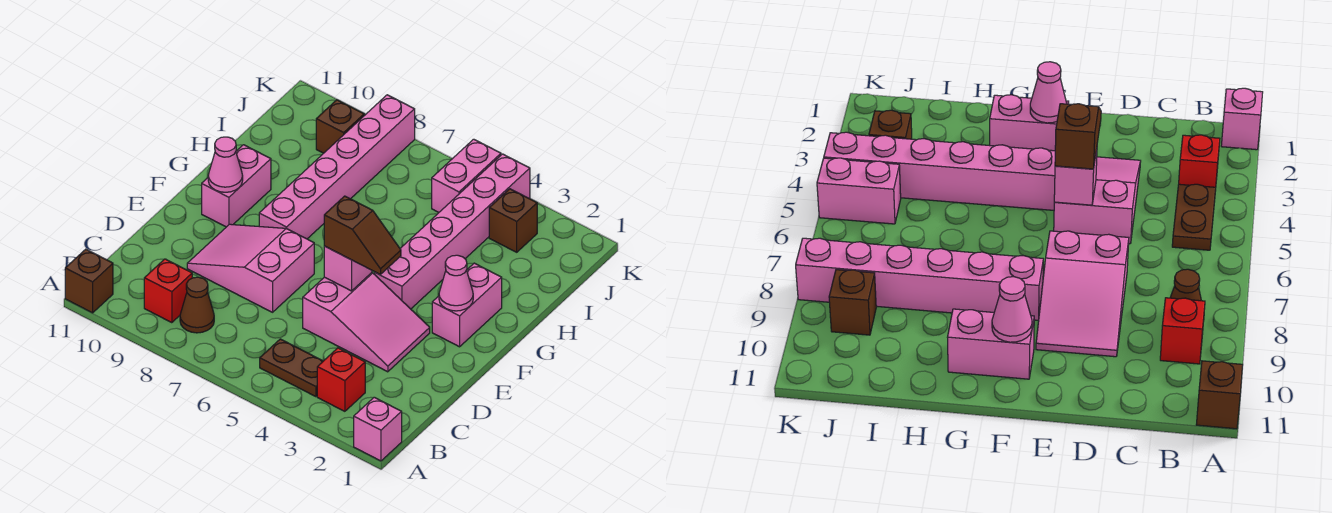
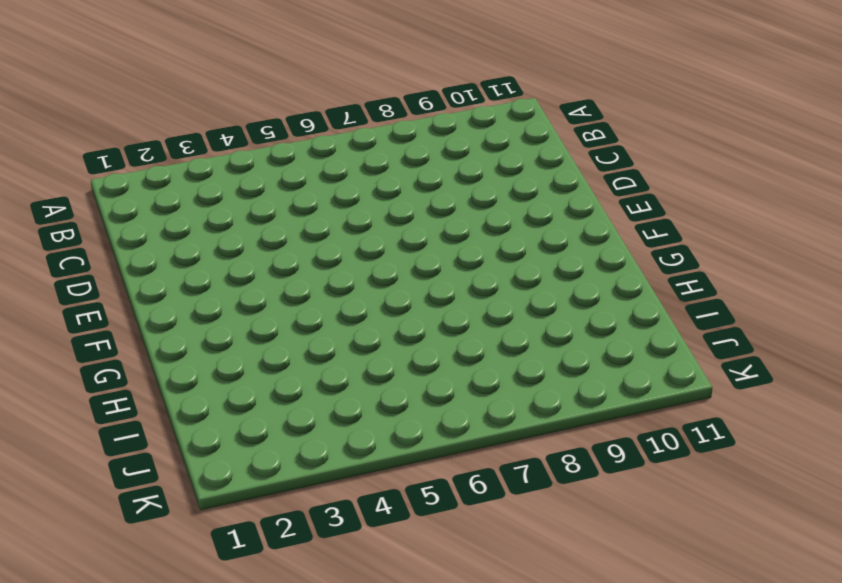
none -> pink 1x1 brick [354,397,402,461]
none -> brown 1x1 brick [65,249,113,313]
none -> red 1x1 brick [317,348,365,411]

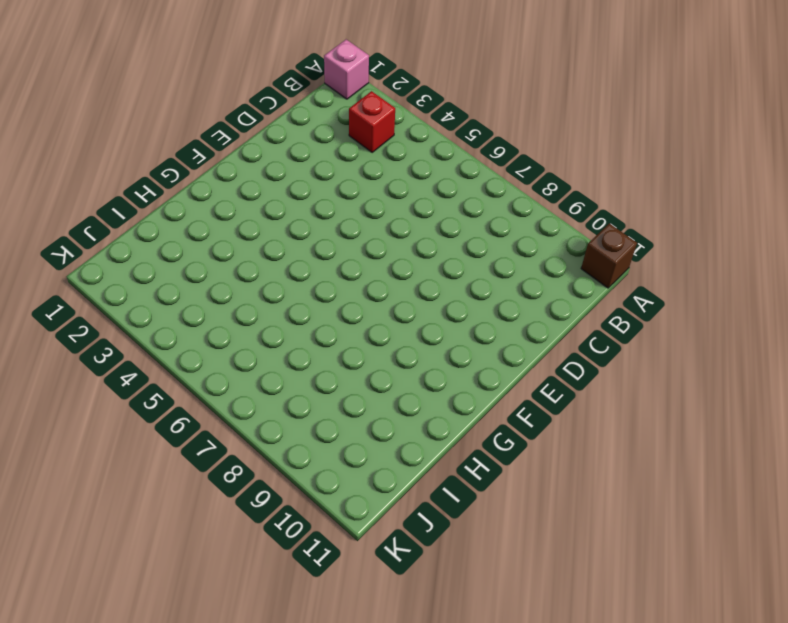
none -> brown 1x2 plate [260,339,323,397]
none -> brown 1x1 cone [180,277,214,333]
none -> red 1x1 brick [144,259,192,323]

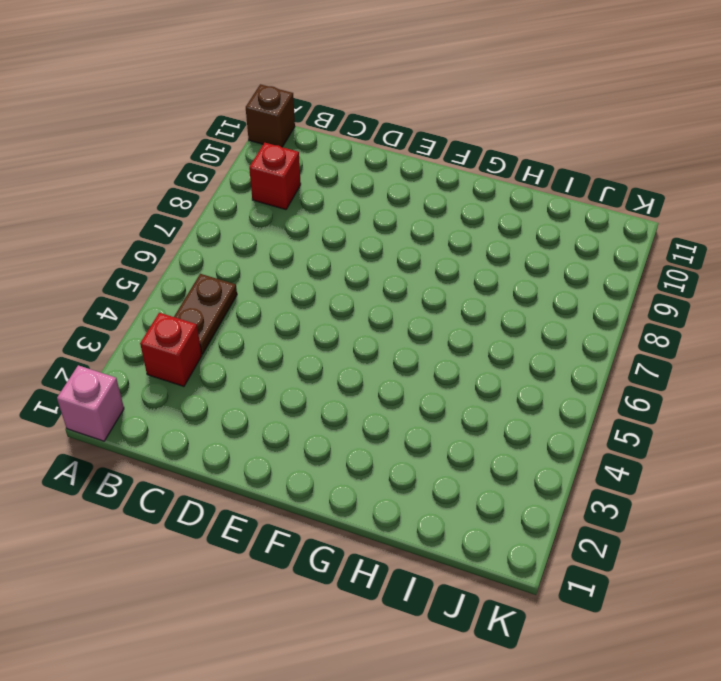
none -> brown 1x1 cone [180,277,214,333]
none -> pink 2x3 slope [303,273,430,372]
none -> pink 2x3 slope [187,224,314,312]

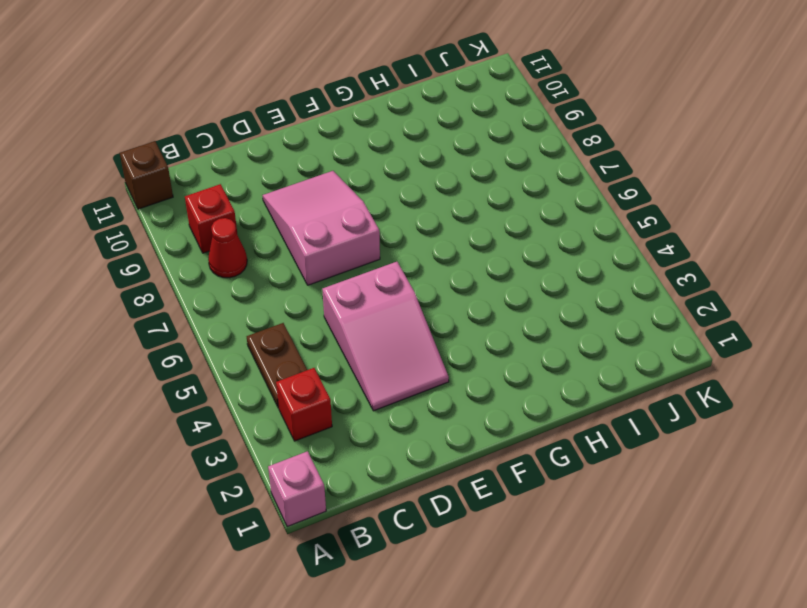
red 1x1 cone [208,218,247,278] -> brown 1x1 cone [180,277,214,333]
none -> pink 1x2 brick [432,263,502,347]
none -> pink 1x6 brick [375,154,530,309]
none -> pink 1x6 brick [259,95,415,239]

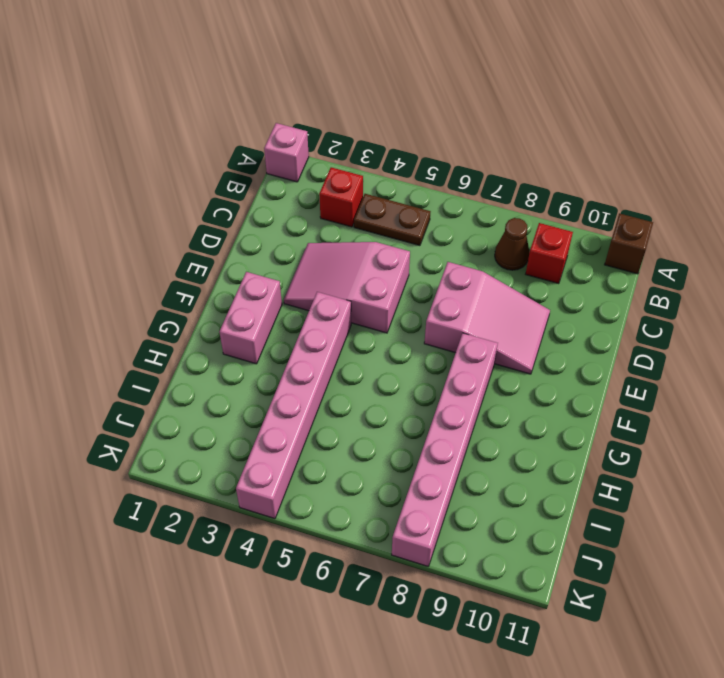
none -> pink 1x2 brick [202,145,271,227]
none -> brown 1x1 brick [489,189,537,252]
none -> pink 1x2 brick [432,139,501,212]

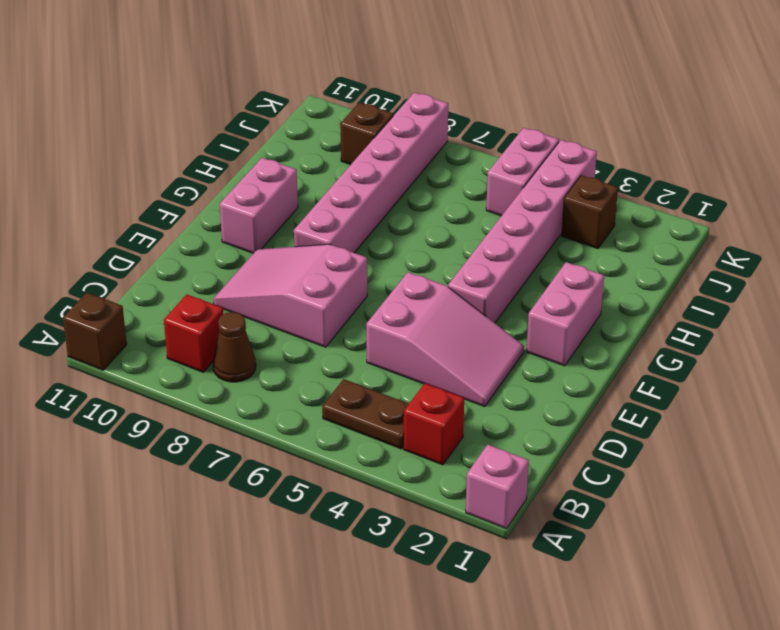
none -> pink 1x1 brick [324,246,372,291]
none -> pink 1x1 cone [439,255,473,311]
none -> pink 1x1 cone [208,137,243,192]

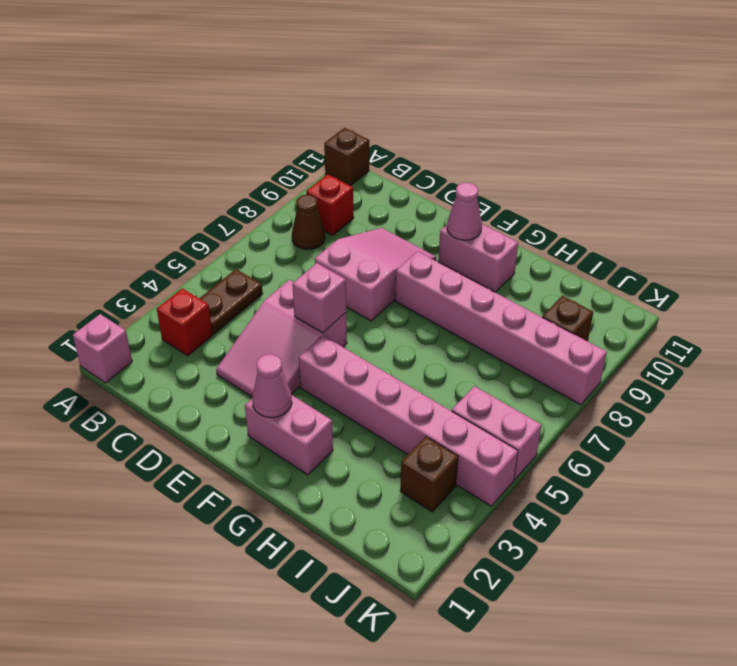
none -> brown 1x2 slope [324,196,401,275]

